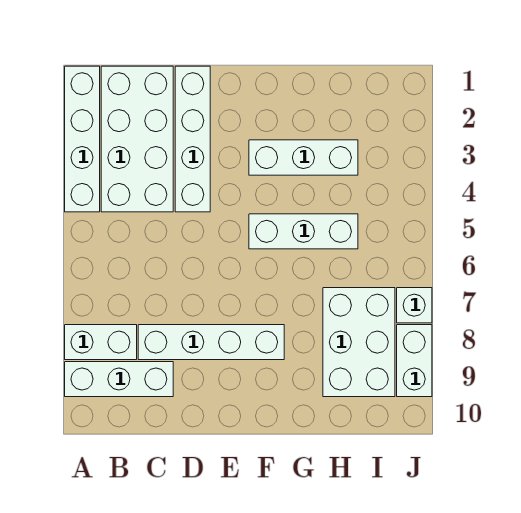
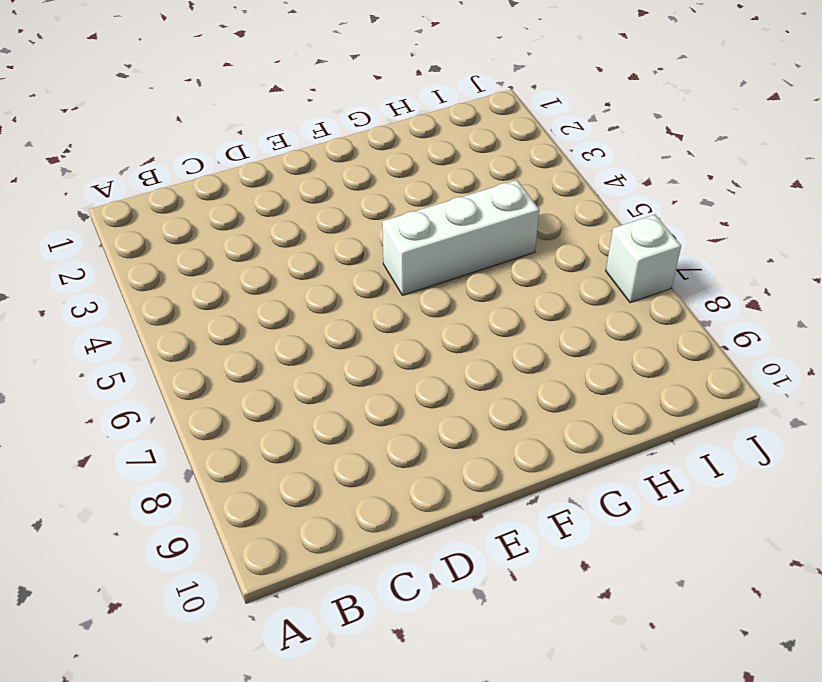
none -> white 1x4 brick [65,66,100,212]
none -> white 1x2 brick [65,325,137,360]

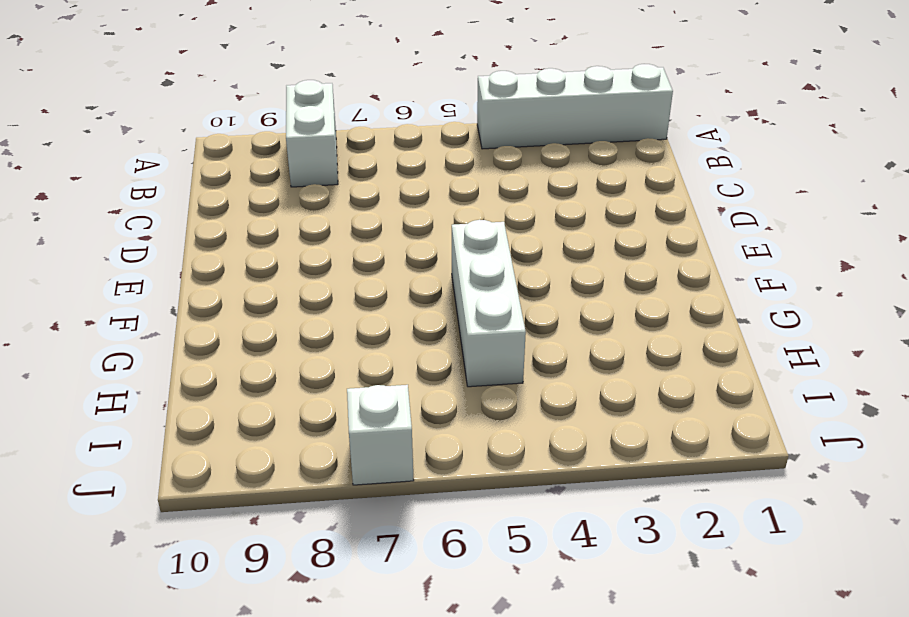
none -> white 1x3 brick [65,362,173,397]
none -> white 2x4 brick [101,66,173,212]

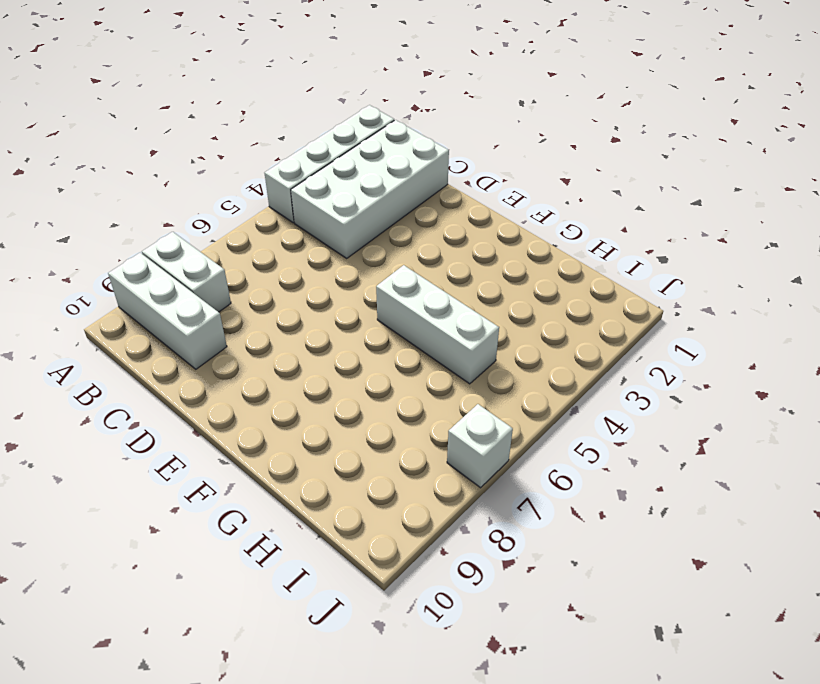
none -> white 1x4 brick [138,325,284,360]
none -> white 1x4 brick [175,66,210,212]

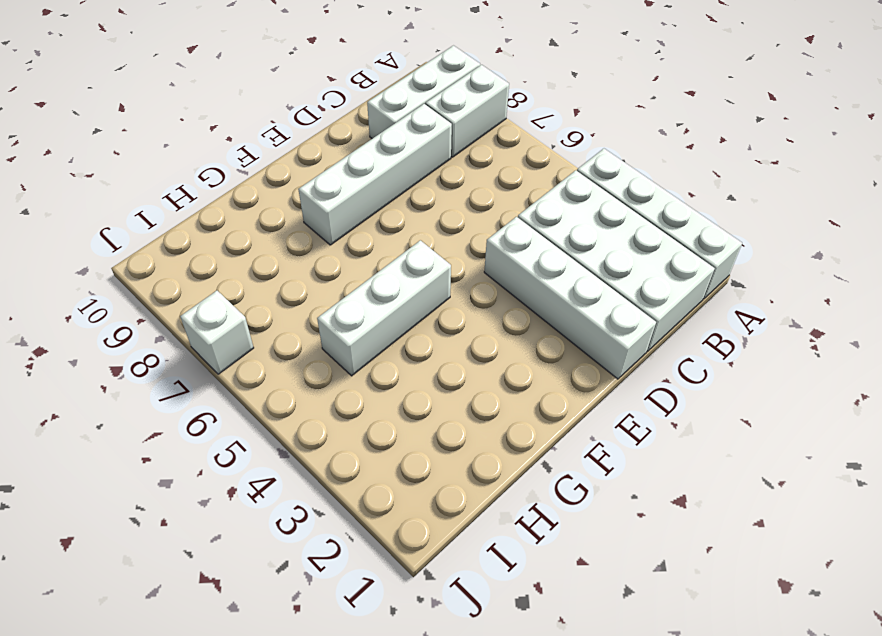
none -> white 1x3 brick [249,140,358,175]
none -> white 2x3 brick [323,288,395,397]

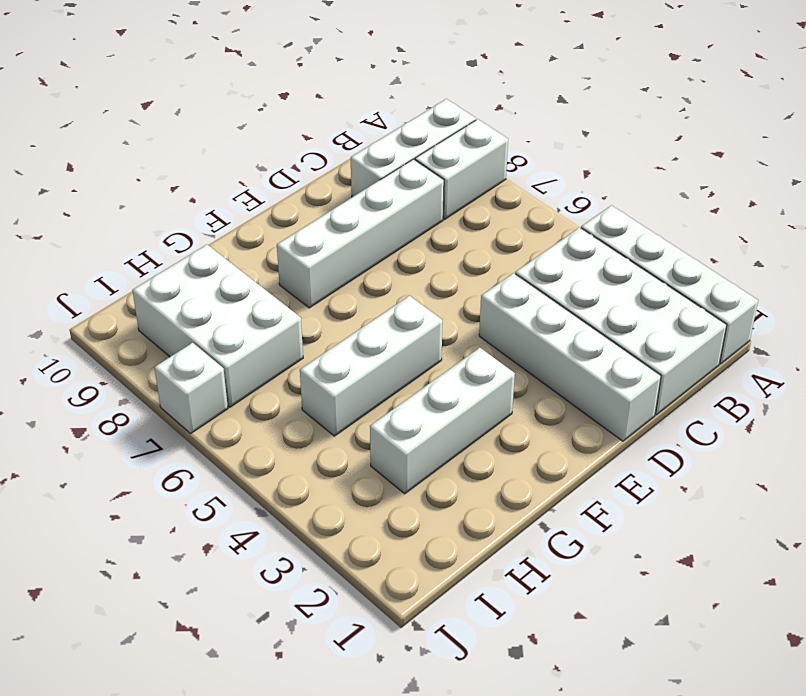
none -> white 1x2 brick [397,325,432,397]

